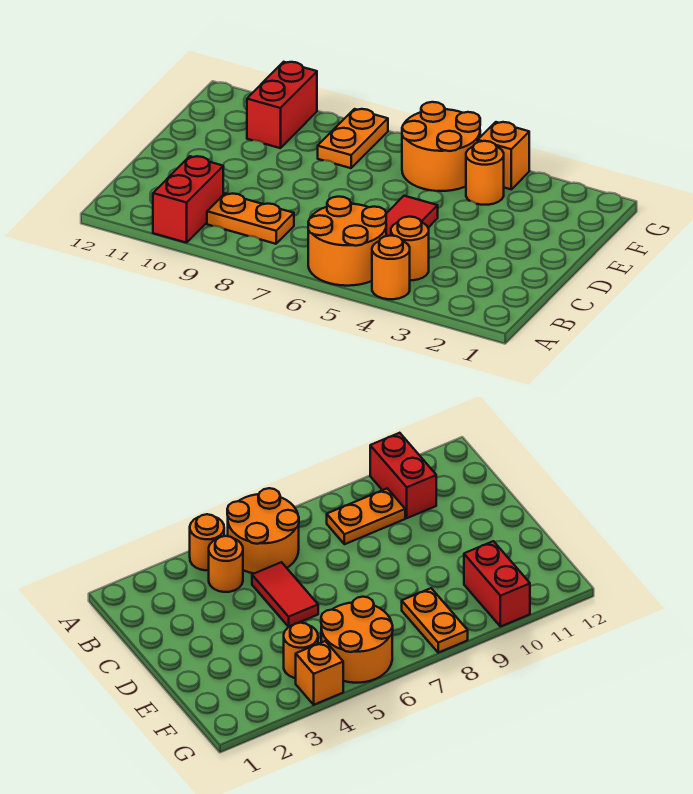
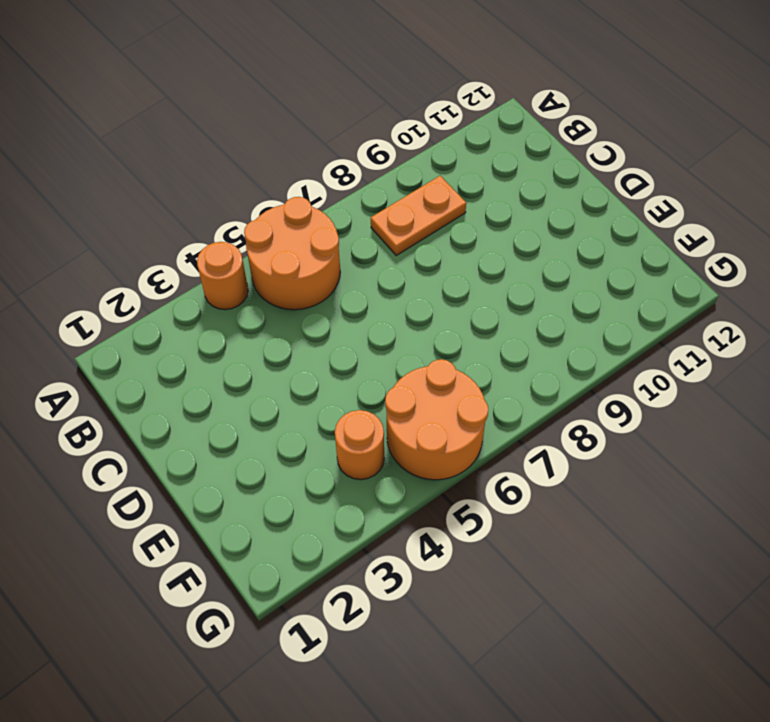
none -> red 1x2 brick [153,156,223,243]
none -> orange 1x1 round brick [391,217,429,280]

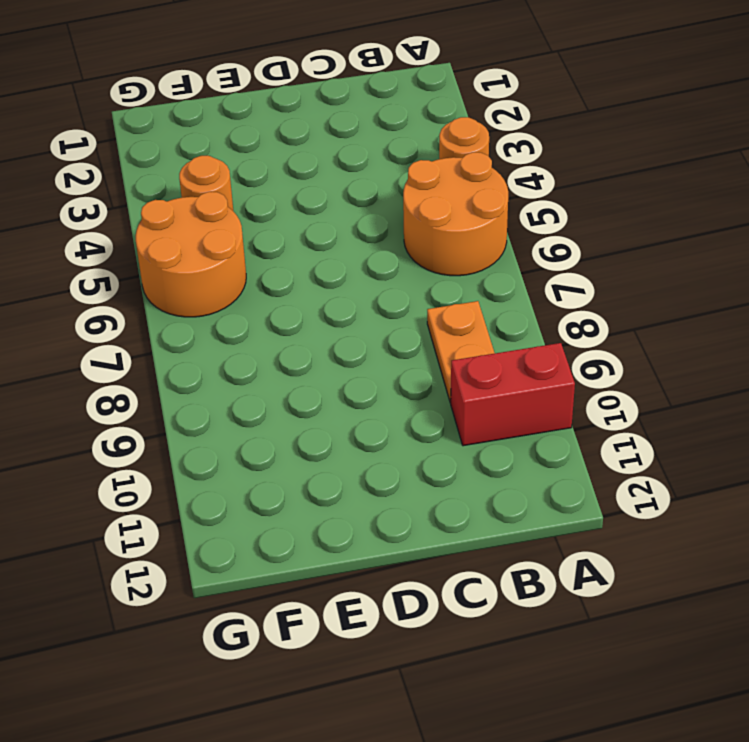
none -> orange 1x1 round brick [391,217,429,280]
none -> red 1x2 tile [386,196,438,236]

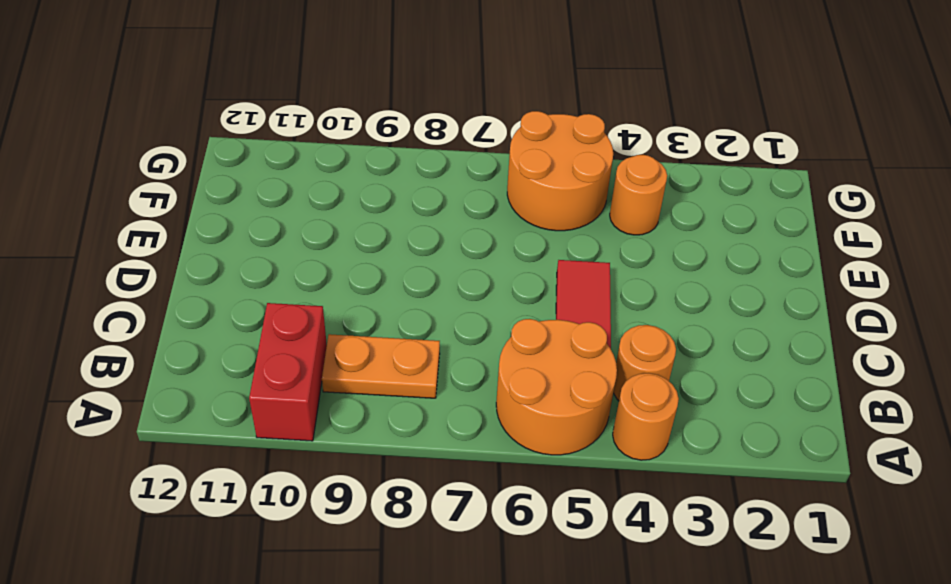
none -> orange 1x2 plate [318,109,388,168]
none -> red 1x2 brick [247,62,317,148]

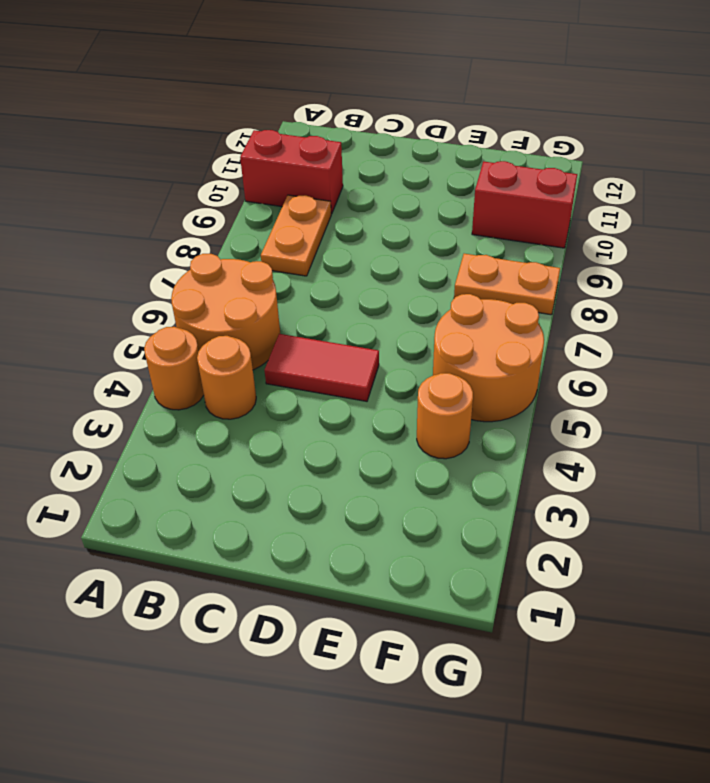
none -> orange 1x1 brick [478,122,529,189]

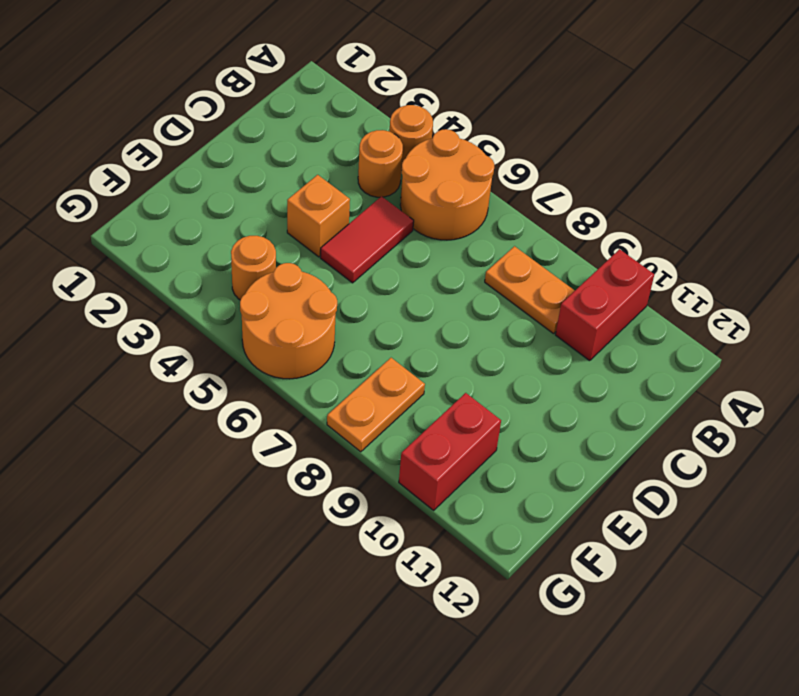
orange 1x1 brick [287,175,350,257] -> orange 1x1 brick moved to [478,122,529,189]

